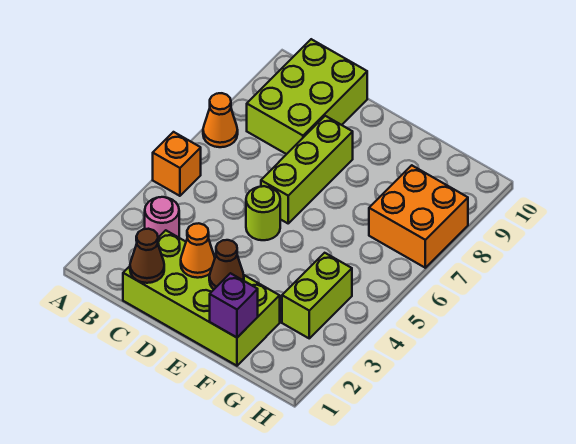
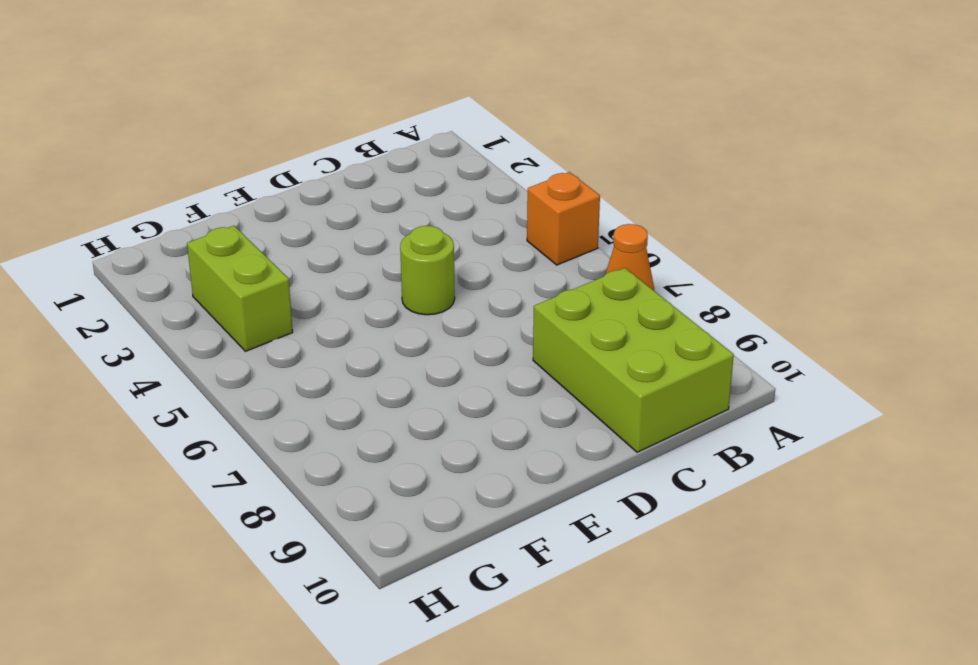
none -> pink 1x1 round brick [145,197,179,237]
none -> lime 2x4 brick [123,230,280,366]
none -> lime 1x3 brick [261,116,353,223]

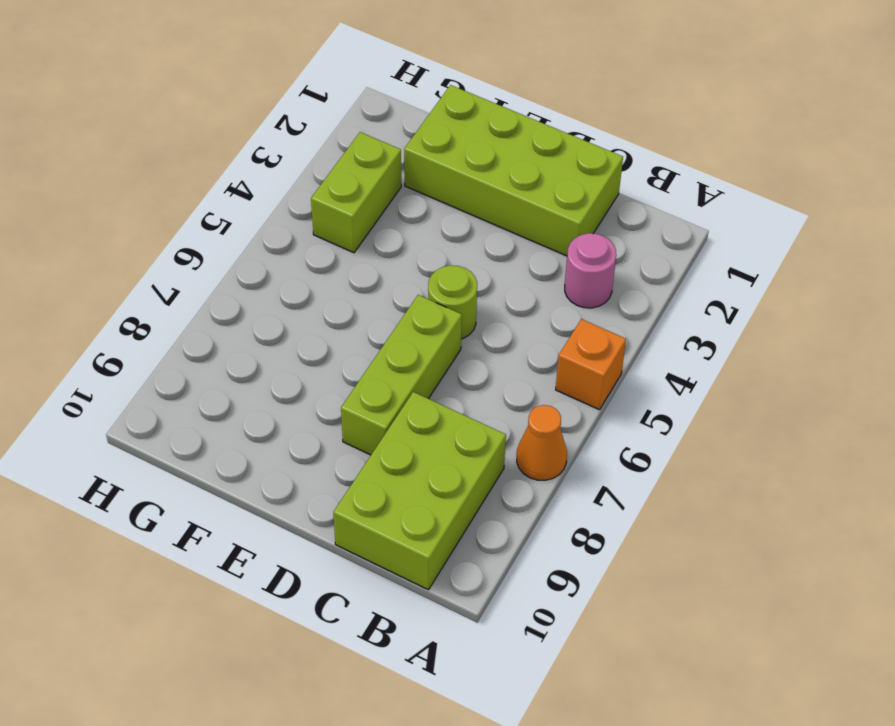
none -> orange 2x2 brick [369,165,468,268]
none -> brown 1x1 cone [130,229,164,283]
none -> orange 1x1 cone [181,223,215,278]

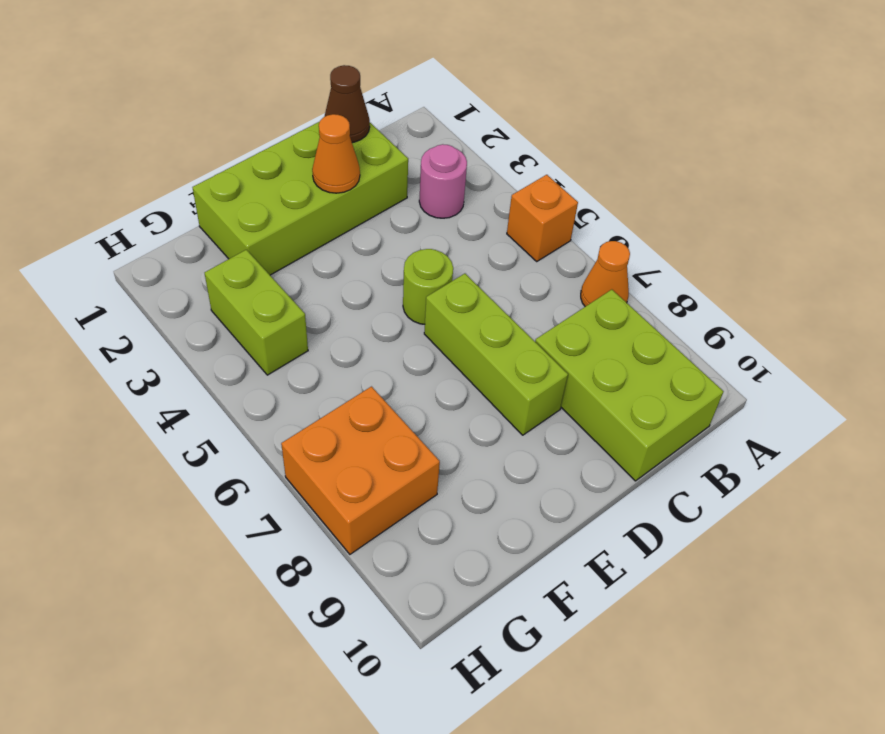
none -> brown 1x1 cone [209,240,244,289]
none -> purple 1x1 brick [210,273,258,337]

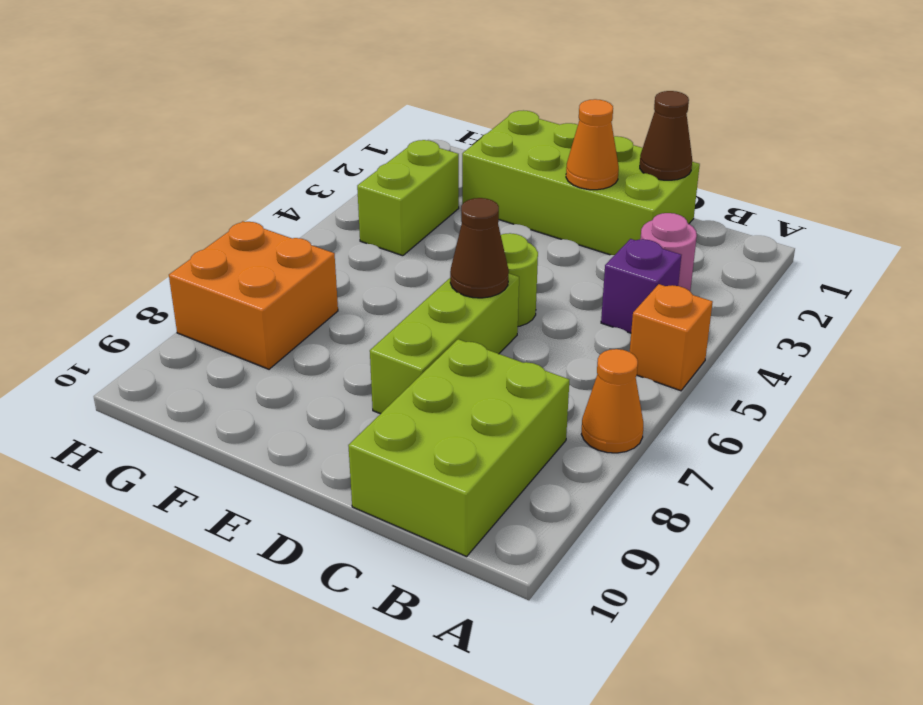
purple 1x1 brick [601,239,681,333] -> purple 1x1 brick moved to [210,273,258,337]
brown 1x1 cone [450,198,509,298] -> brown 1x1 cone moved to [209,240,244,289]

